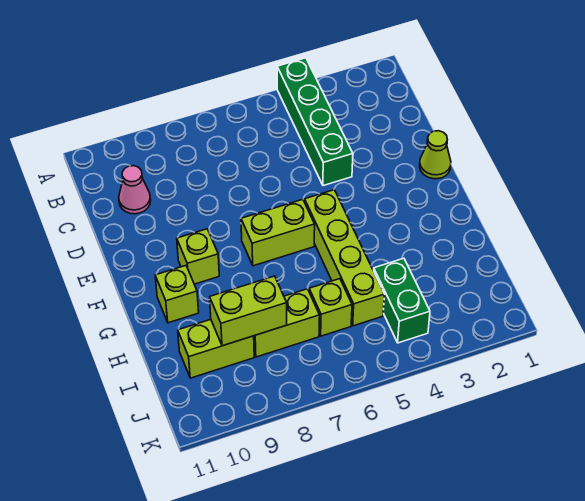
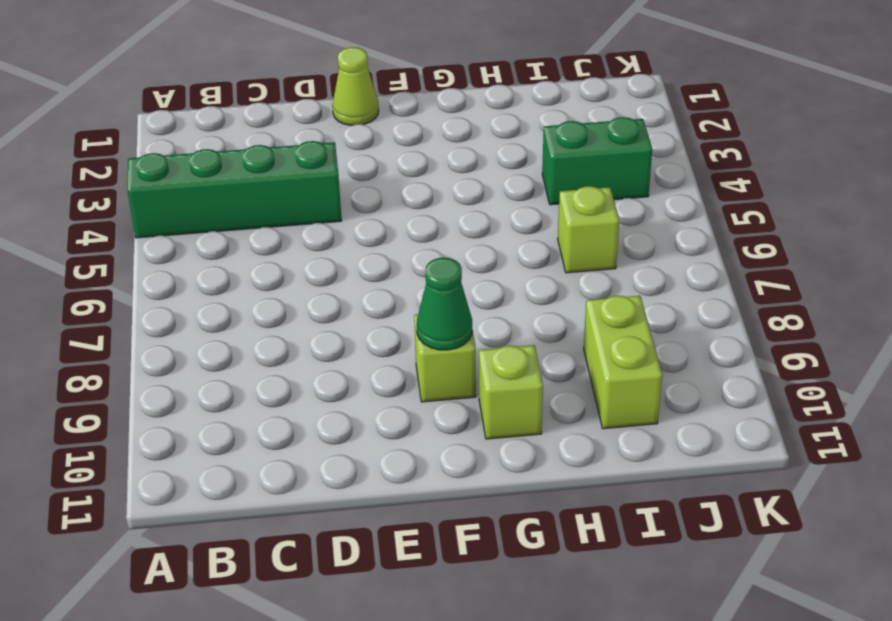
green 1x1 cone [417,257,472,350] -> none
none -> pink 1x1 cone [119,166,151,214]
none -> lime 1x4 brick [305,190,384,326]
none -> lime 1x2 brick [241,199,315,266]

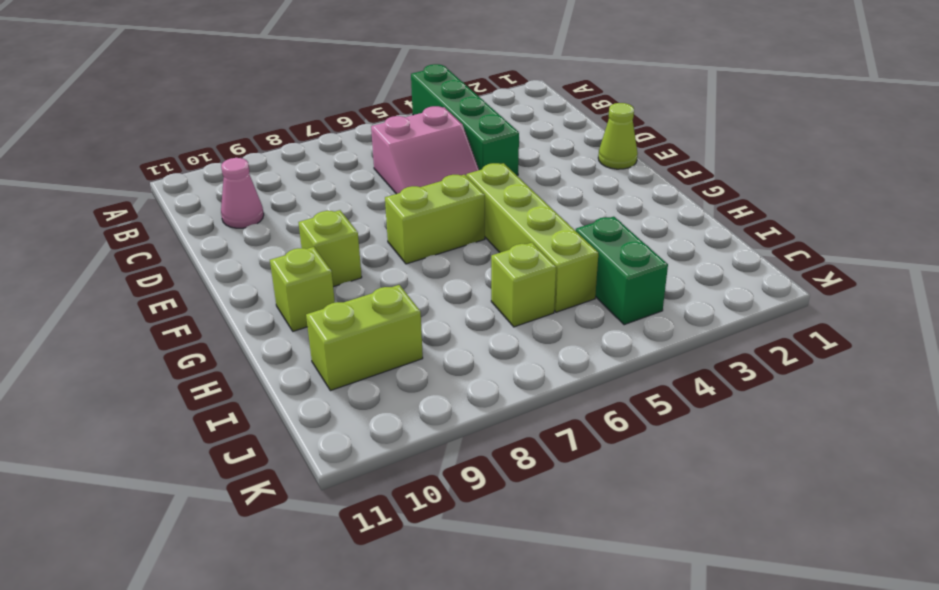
pink 2x2 slope [371,106,479,194] -> none
none -> lime 1x2 brick [254,289,320,357]
none -> lime 1x2 brick [210,276,287,346]

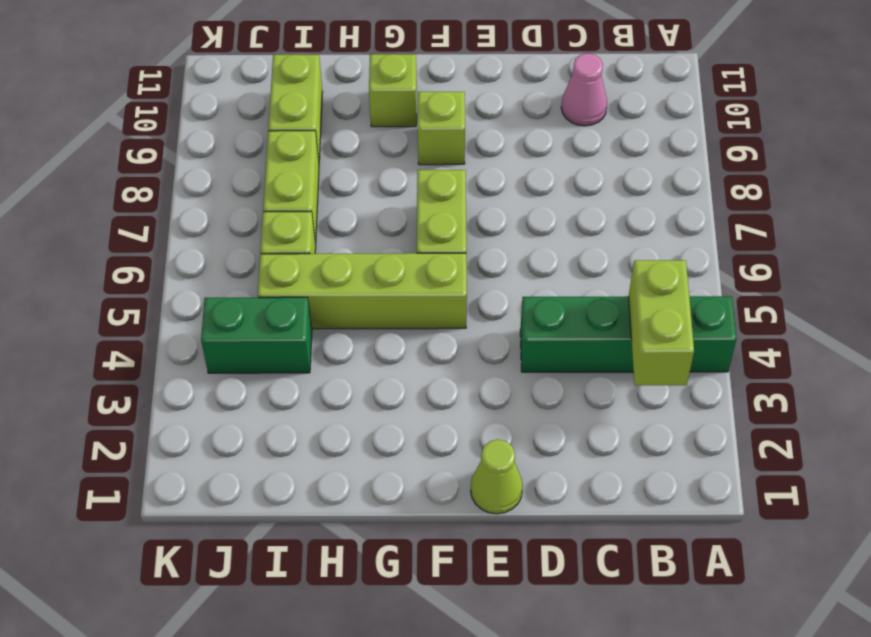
lime 1x2 brick [629,260,694,385] -> lime 1x2 brick moved to [210,276,287,346]

